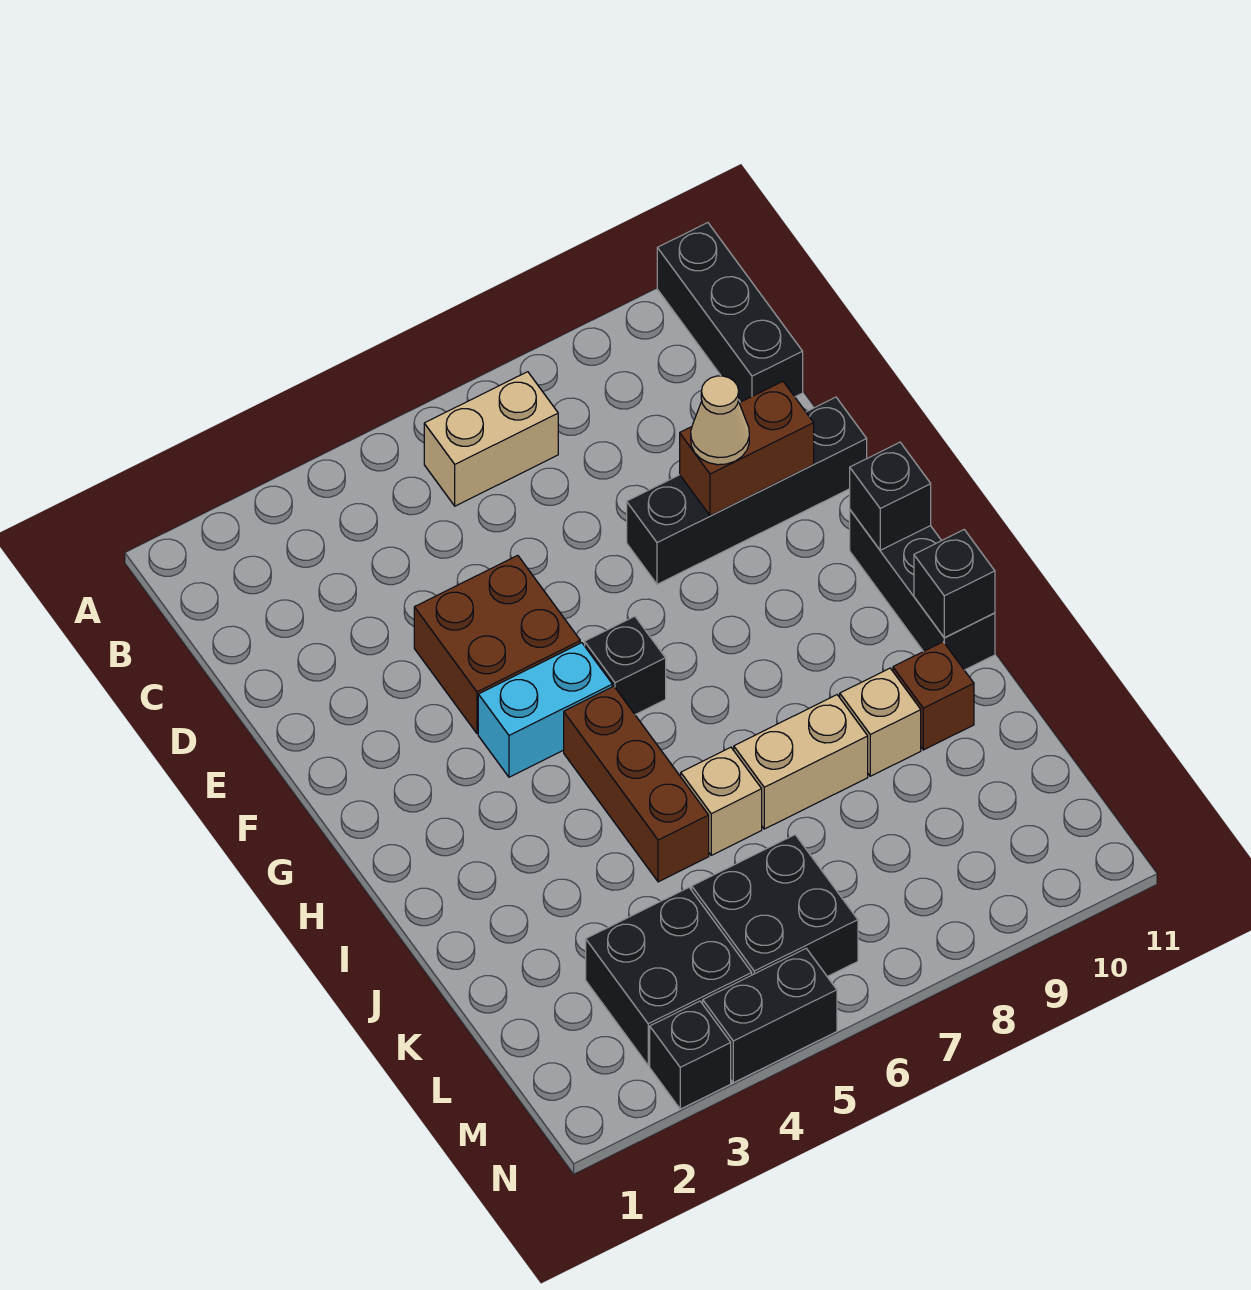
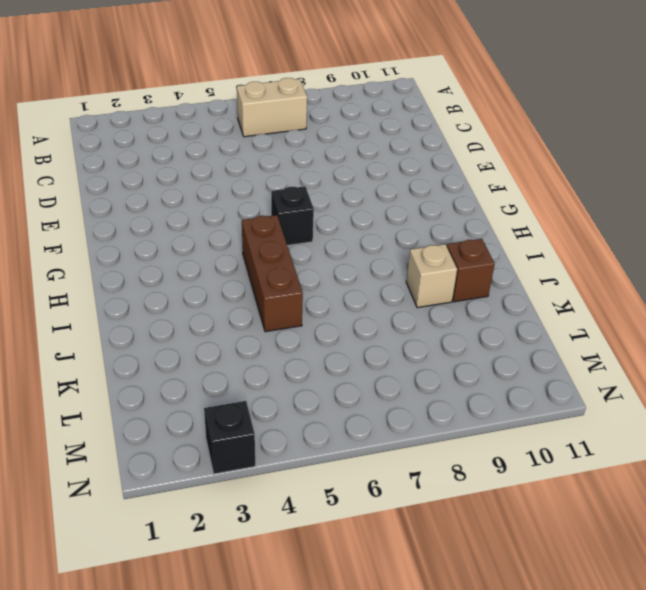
none -> black 1x3 brick [657,223,803,402]
none -> brown 2x2 brick [414,555,580,733]
none -> black 1x4 brick [627,397,867,584]

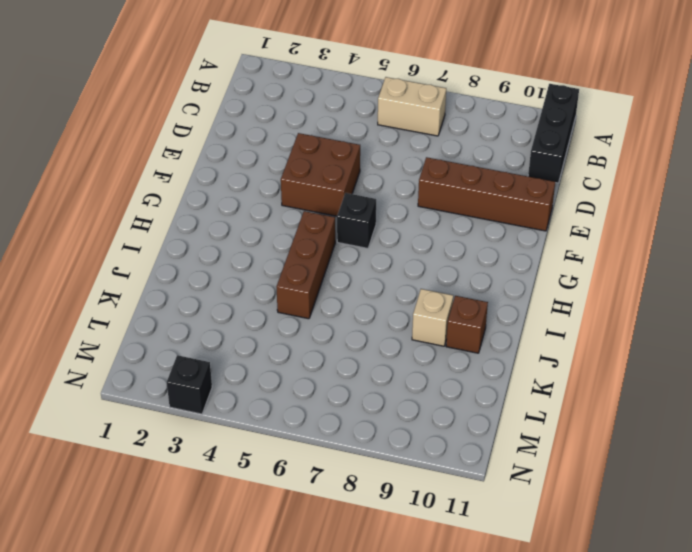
brown 1x4 brick [418,157,555,231] -> black 1x4 brick [627,397,867,584]
none -> cyan 1x2 brick [478,643,612,777]
none -> black 1x3 brick [850,510,995,670]
none -> tan 1x1 brick [681,747,762,855]

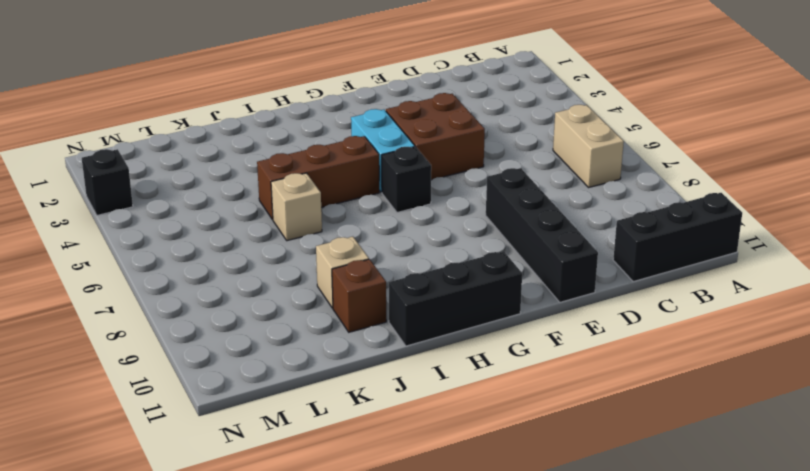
none -> tan 1x2 brick [734,695,868,829]
none -> black 2x2 brick [586,888,752,1065]
none -> black 2x2 brick [692,835,858,977]

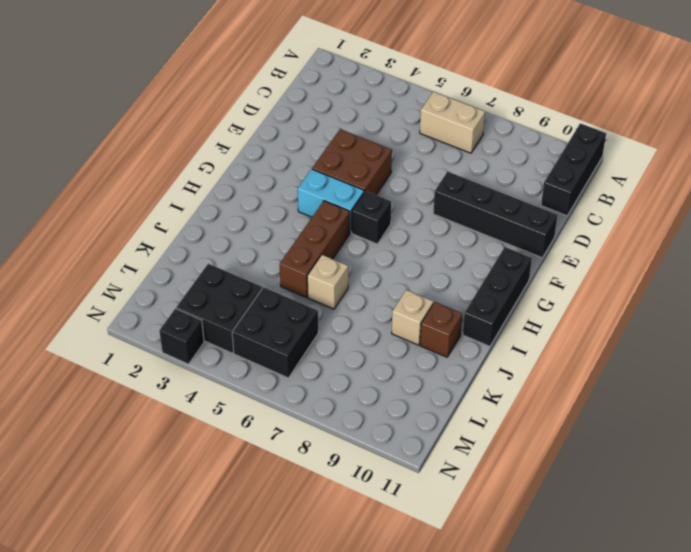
none -> tan 1x2 brick [734,695,868,829]
none -> black 1x2 brick [703,949,837,1083]
none -> brown 1x2 brick [680,381,814,516]

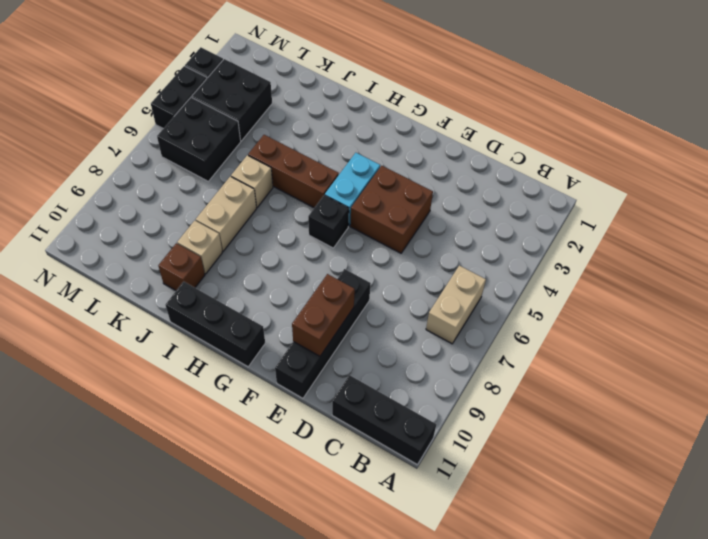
none -> black 1x1 brick [850,442,931,550]
none -> black 1x1 brick [914,530,995,638]
none -> tan 1x1 cone [691,376,749,465]

